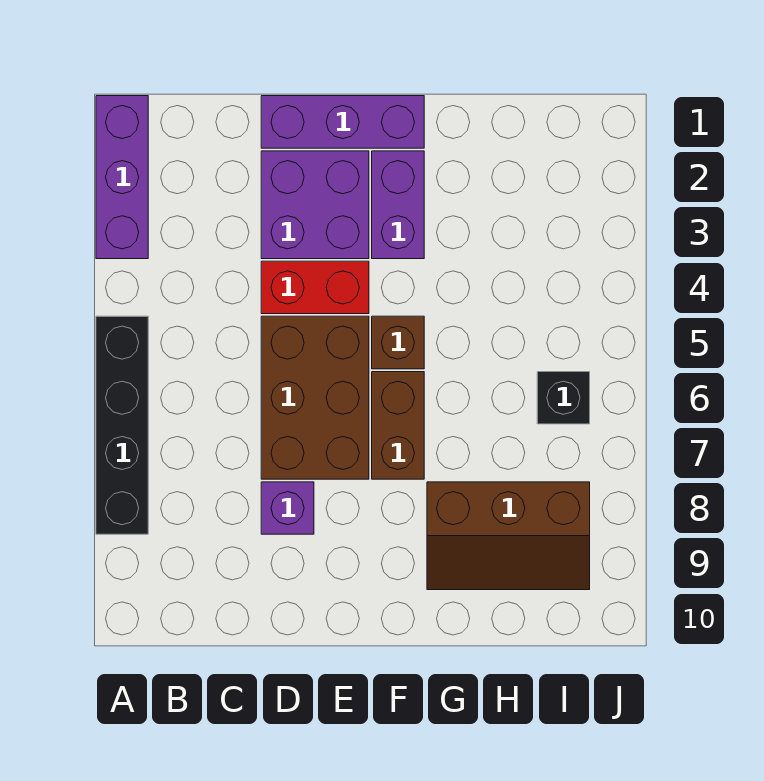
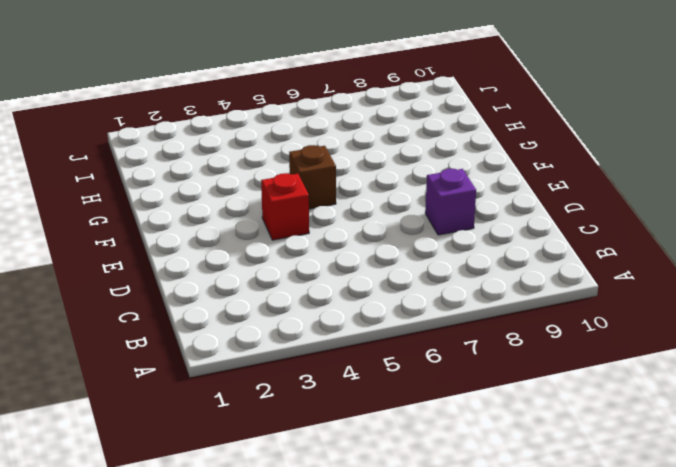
red 1x1 brick [261,173,309,240] -> red 1x2 brick [261,261,369,314]
none -> purple 1x3 brick [96,96,148,259]
none -> black 1x4 brick [96,316,148,534]
none -> purple 1x3 brick [261,96,424,148]

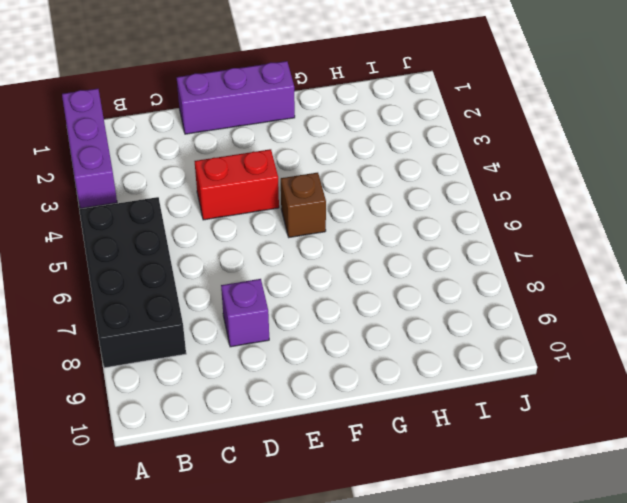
black 2x4 brick [79,197,186,368] -> black 1x4 brick [96,316,148,534]
none -> purple 2x2 brick [261,151,369,259]
none -> brown 2x3 brick [261,316,369,479]
none -> purple 1x2 brick [372,151,424,259]

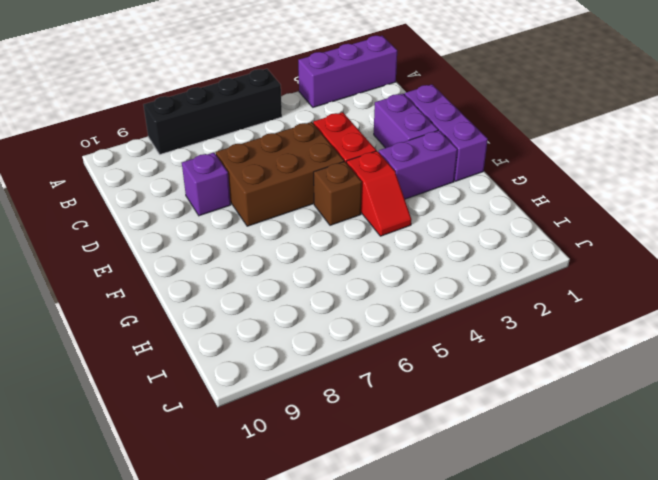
purple 1x2 brick [374,94,438,148] -> purple 2x2 brick [261,151,369,259]
red 1x2 slope [346,151,411,236] -> none
none -> brown 1x2 brick [372,372,424,479]
none -> brown 2x3 slope [427,482,590,590]
none -> black 1x1 brick [537,372,590,424]

